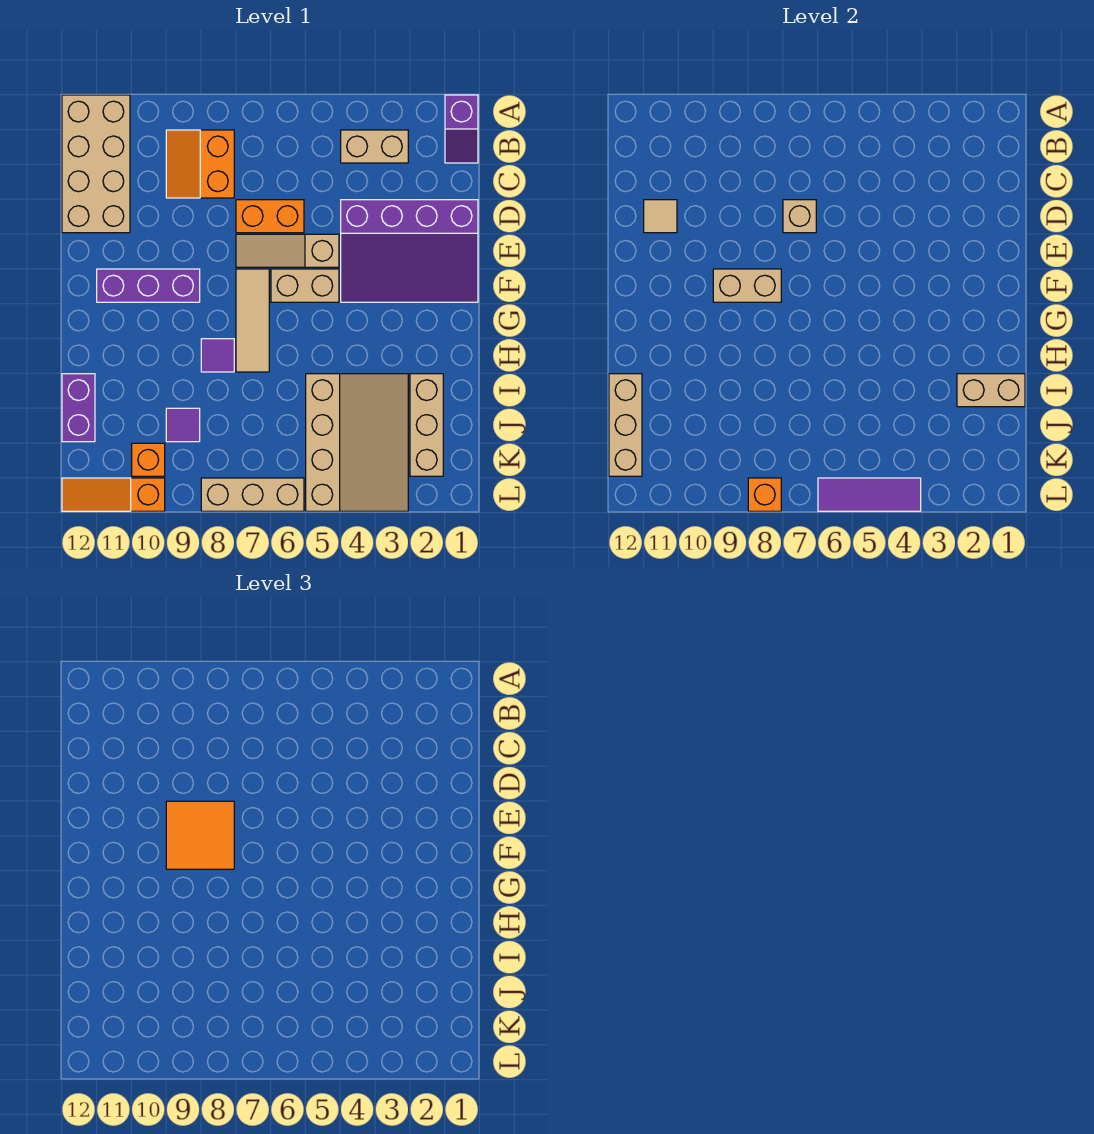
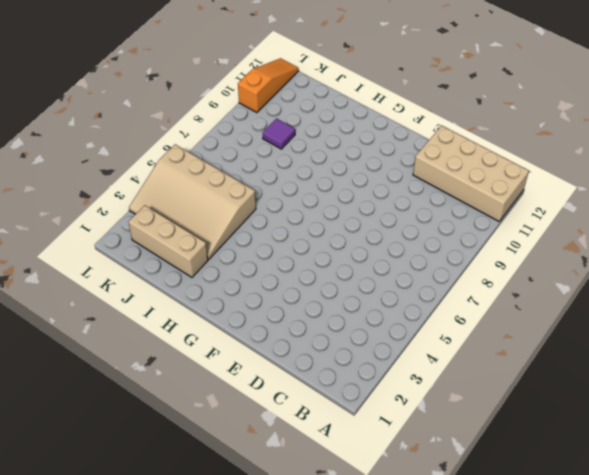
none -> purple 1x2 slope [445,95,478,163]
none -> tan 1x2 brick [341,130,408,163]
none -> orange 2x2 slope [166,130,234,198]

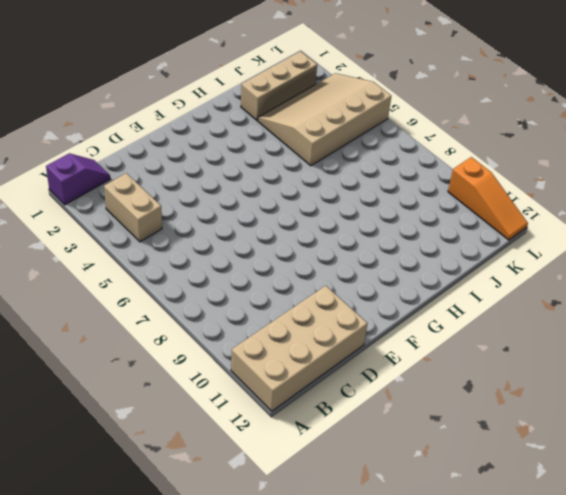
none -> orange 2x2 slope [166,130,234,198]
none -> purple 3x4 slope [341,200,478,302]
none -> orange 1x2 brick [236,200,304,233]

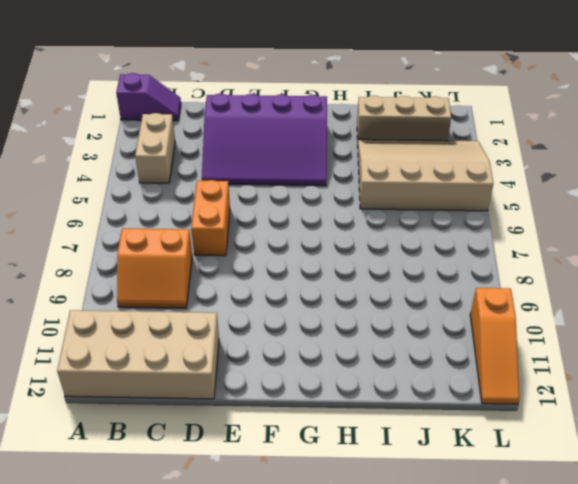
purple 3x4 slope [202,94,327,186] -> purple 3x4 slope turned to [341,200,478,302]
none -> tan 1x3 slope [236,234,339,267]
none -> tan 1x2 brick [271,269,339,302]
none -> tan 1x3 tile [236,269,269,372]

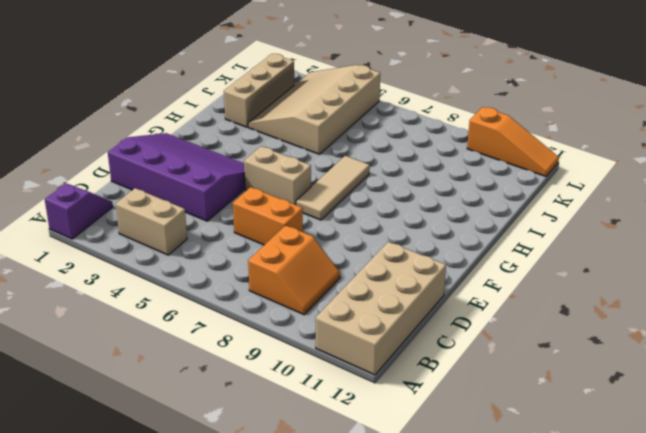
none -> tan 1x3 slope [236,234,339,267]
none -> purple 1x3 brick [97,269,200,302]
none -> purple 1x1 tile [201,339,234,372]

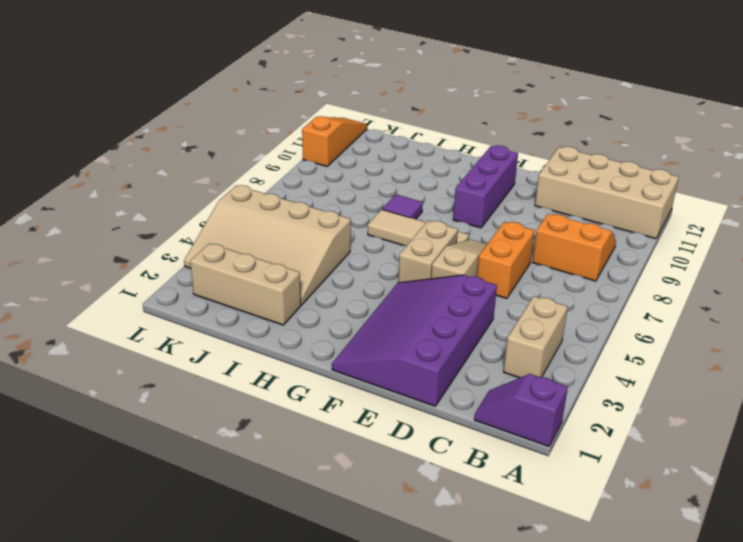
none -> purple 1x2 brick [62,374,95,442]
none -> purple 1x1 tile [166,408,200,442]
none -> orange 1x1 brick [132,443,165,476]

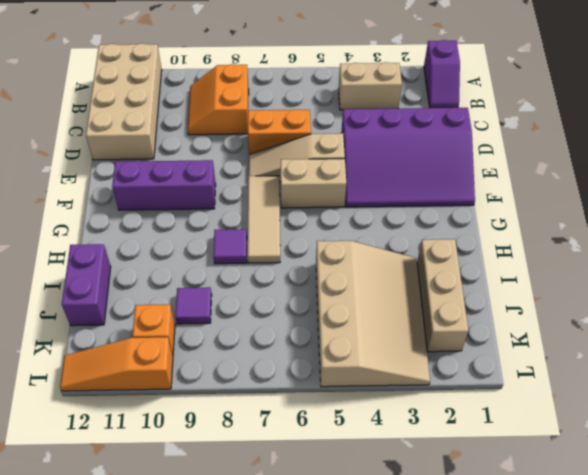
none -> tan 1x3 brick [201,478,304,511]
none -> tan 1x1 brick [783,200,816,233]
none -> tan 1x1 tile [644,200,677,233]

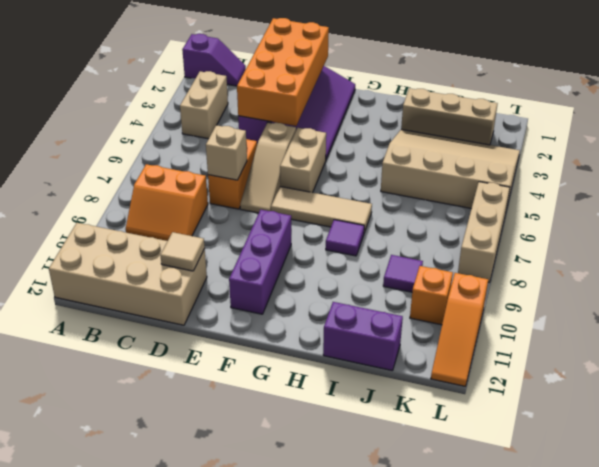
orange 2x4 brick [237,18,329,126] -> none
none -> tan 1x2 brick [713,269,781,302]
none -> tan 1x2 brick [957,374,1025,407]
none -> tan 1x3 brick [609,374,642,476]

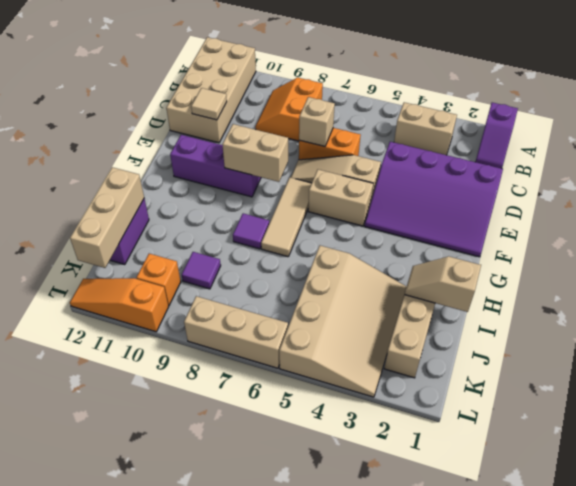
tan 1x2 slope [405,256,481,312] -> tan 1x2 brick [957,374,1025,407]
none -> purple 1x3 tile [818,478,921,511]
none -> orange 1x1 brick [748,478,781,511]
none -> orange 2x2 tile [166,801,234,869]

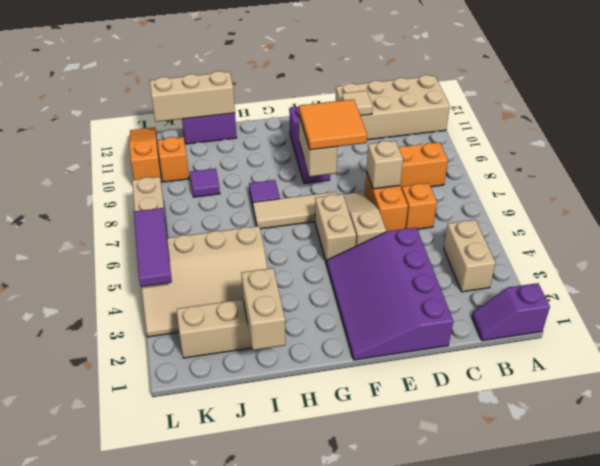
orange 1x1 brick [402,183,437,229] -> orange 1x1 brick moved to [748,478,781,511]

